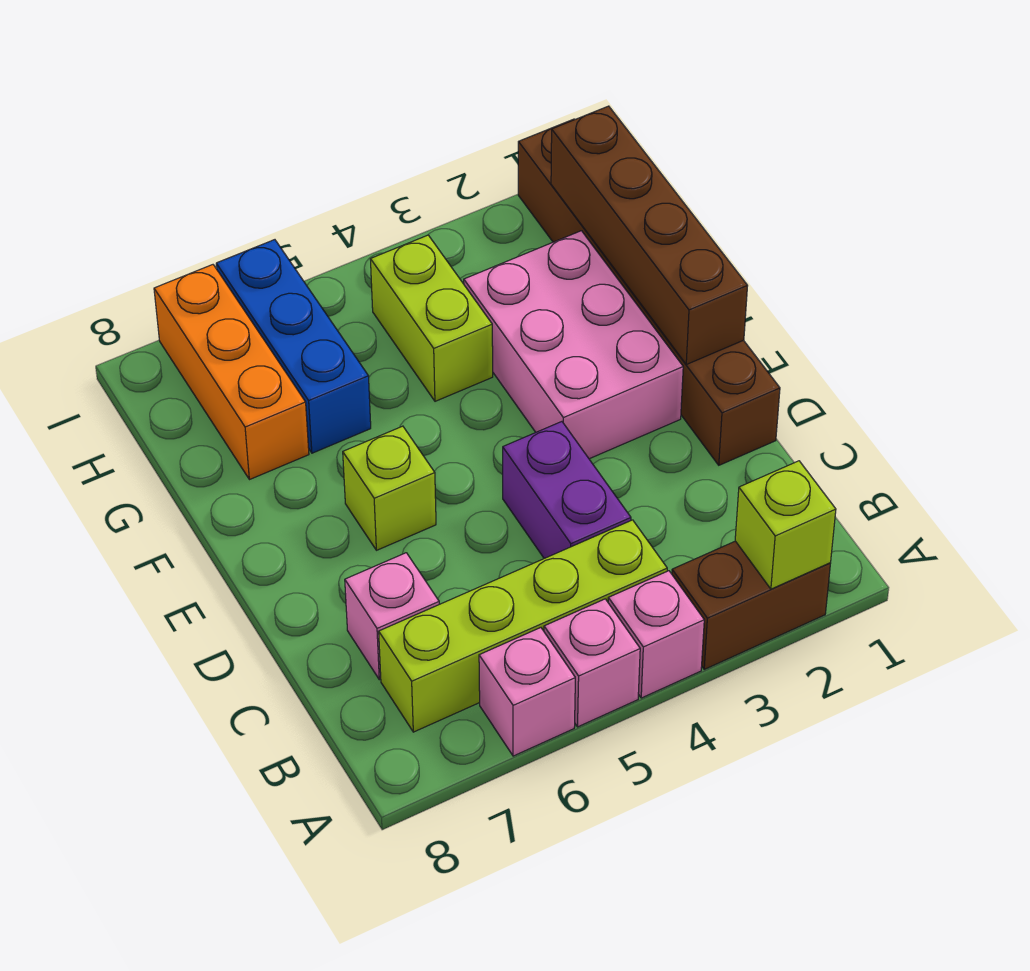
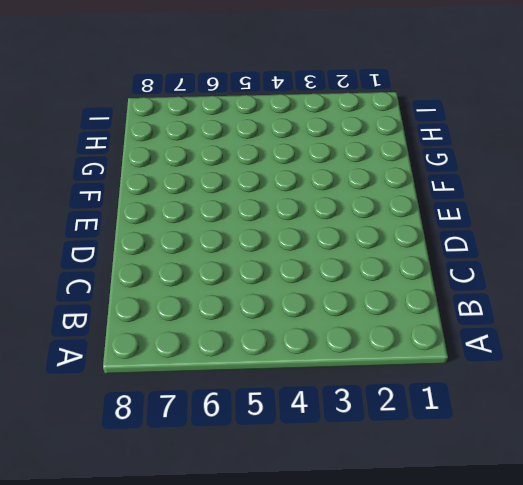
none -> brown 1x2 brick [672,541,831,669]
none -> pink 1x1 brick [608,571,704,698]
none -> pink 1x1 brick [544,599,640,727]

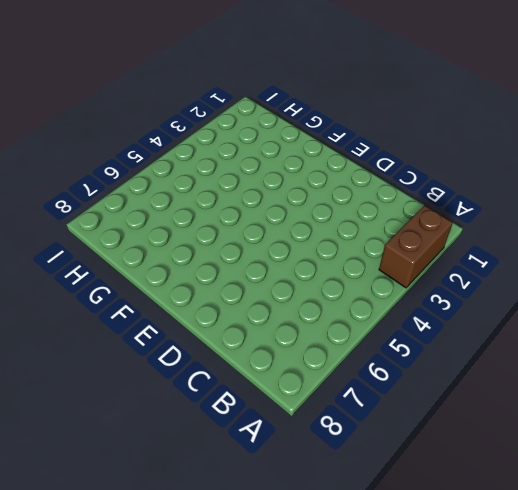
none -> pink 1x1 brick [608,571,704,698]
none -> pink 1x1 brick [544,599,640,727]
none -> pink 1x1 brick [479,628,575,756]

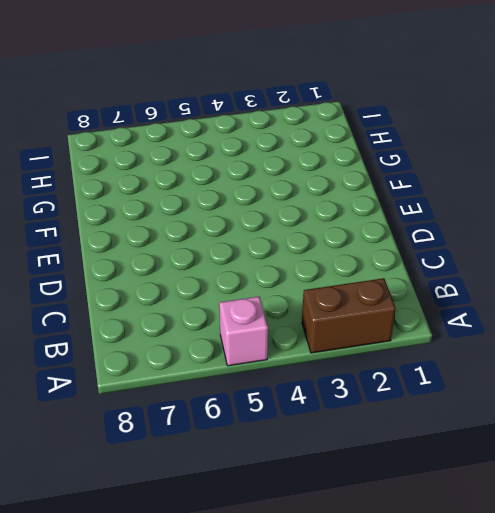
none -> pink 1x1 brick [608,571,704,698]
none -> pink 1x1 brick [479,628,575,756]
none -> lime 1x4 brick [379,520,667,732]

